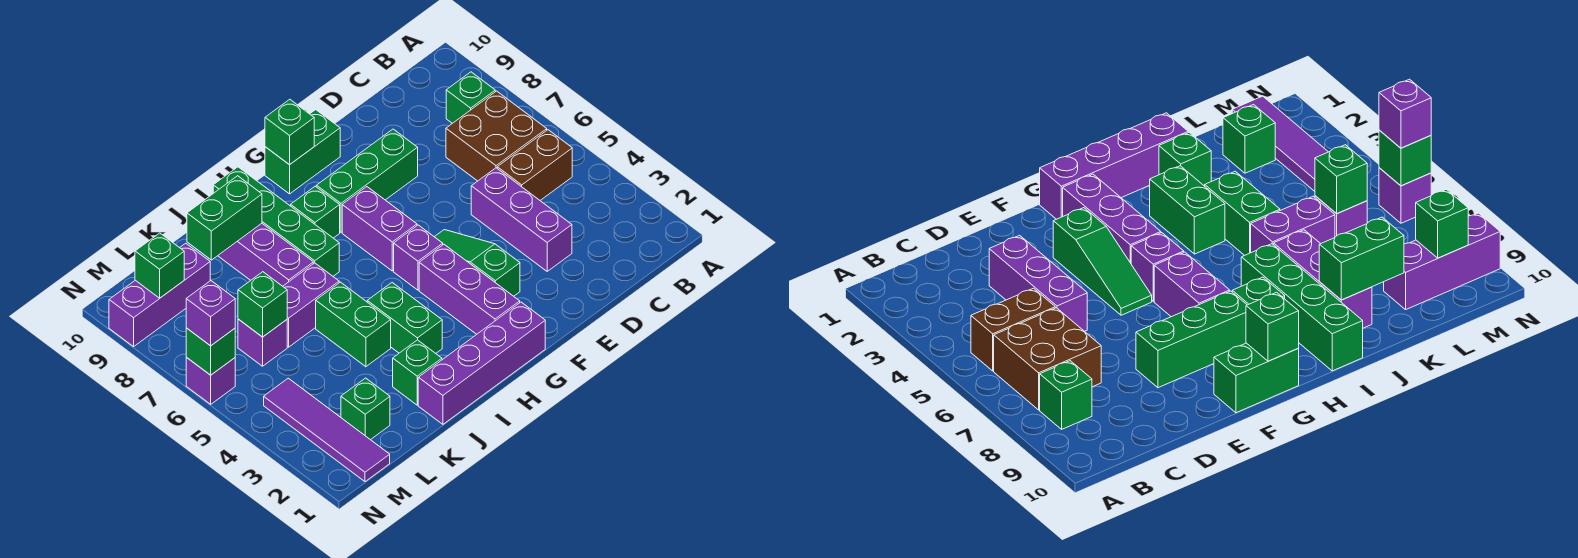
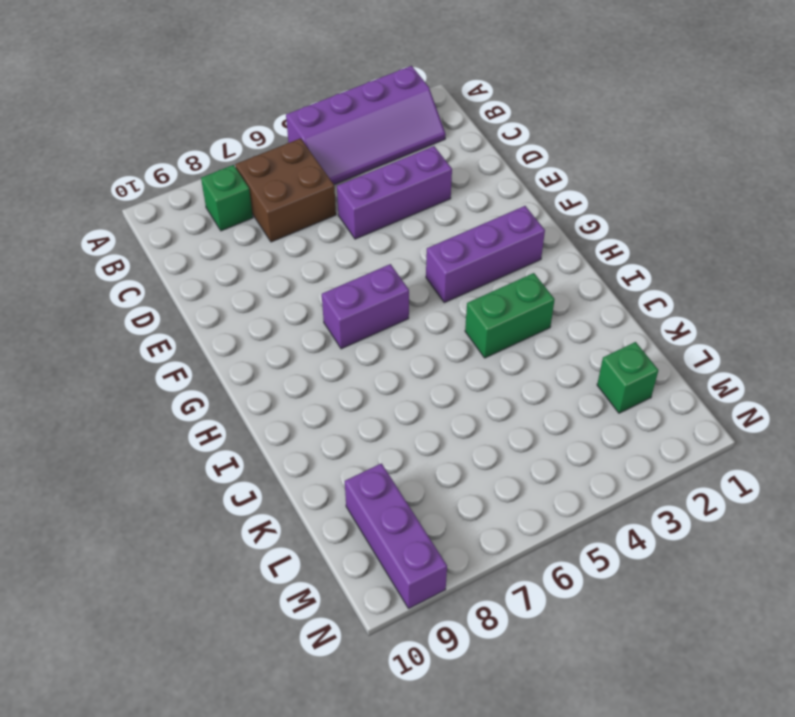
purple 2x4 slope [286,66,446,185] -> brown 1x2 brick [497,130,572,200]
none -> green 1x3 brick [316,129,418,232]
none -> green 1x3 slope [435,230,520,296]
none -> green 1x2 brick [265,110,340,194]

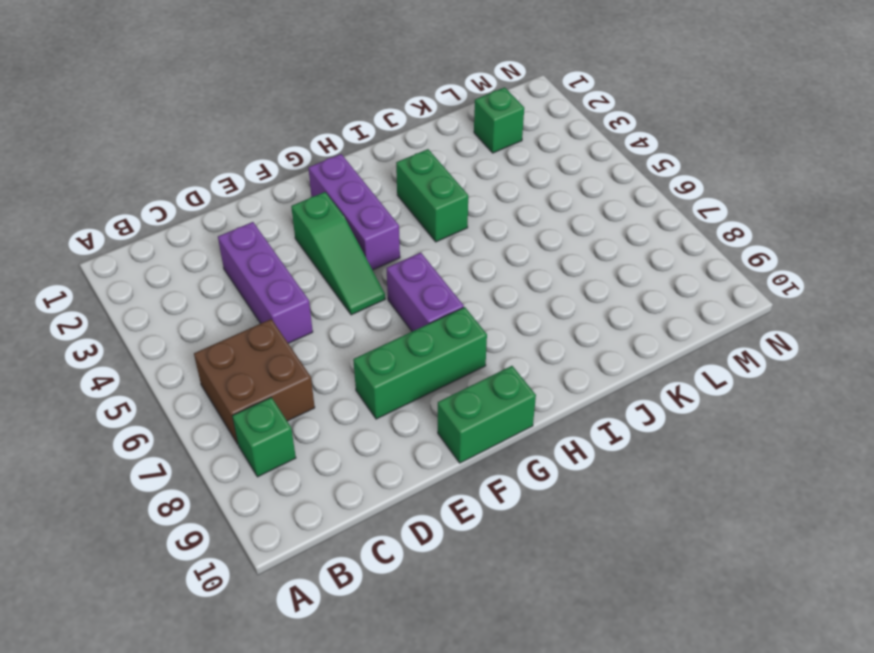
none -> brown 1x2 brick [497,130,572,200]
none -> purple 1x4 brick [418,302,545,424]
none -> purple 1x1 brick [394,225,443,290]

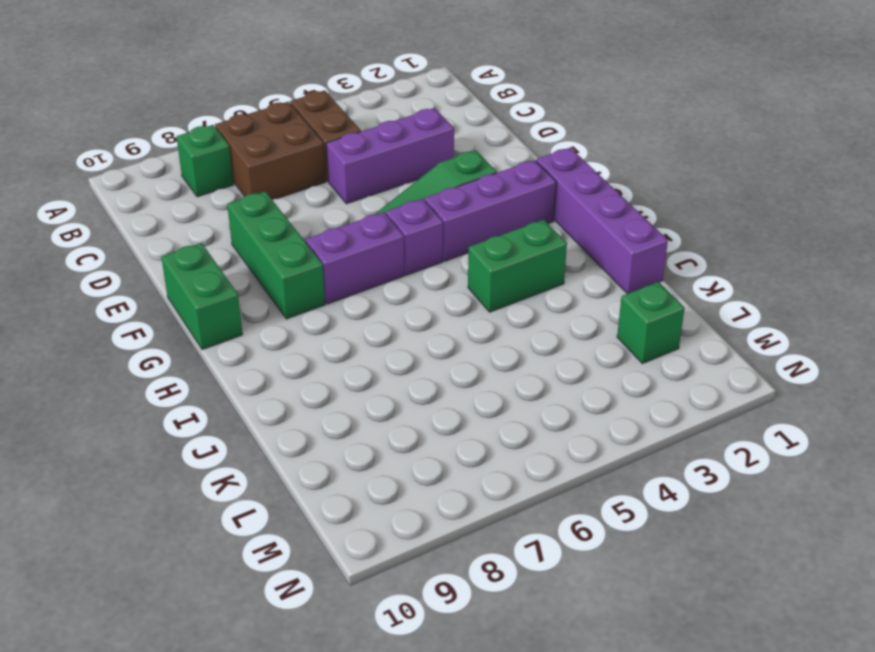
none -> green 1x1 brick [291,186,340,238]
none -> green 1x4 brick [213,167,339,276]
none -> green 1x1 brick [393,340,442,405]

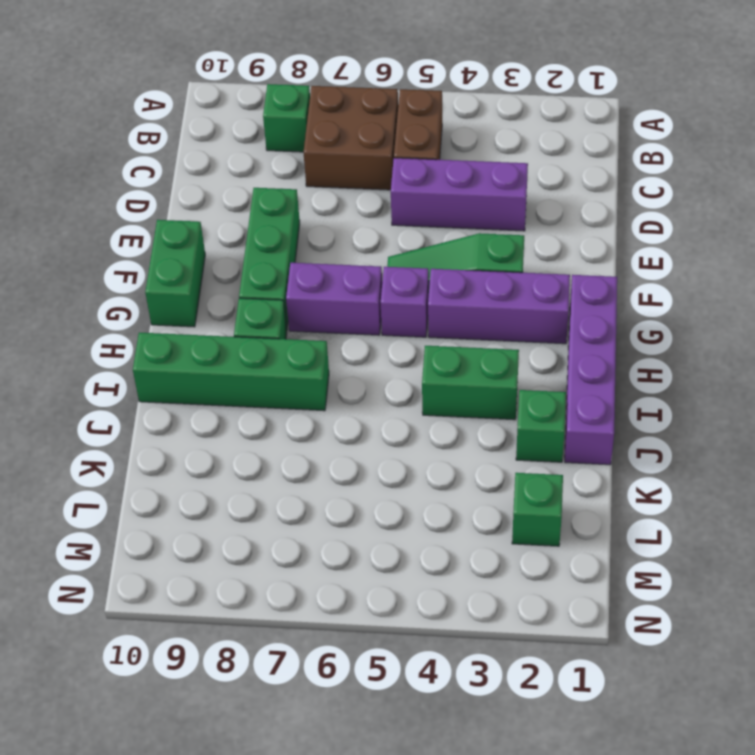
none -> green 1x2 brick [316,282,391,367]
none -> purple 1x2 brick [283,263,339,347]
none -> purple 1x3 brick [218,224,313,286]

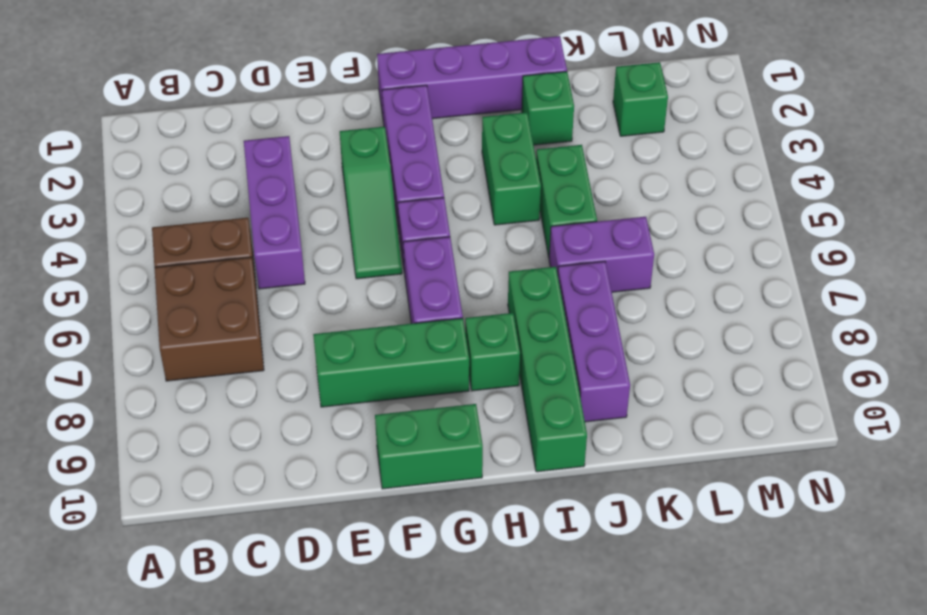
none -> green 1x1 brick [446,72,495,123]
none -> purple 1x1 brick [238,319,287,366]
none -> purple 1x3 brick [109,243,210,347]

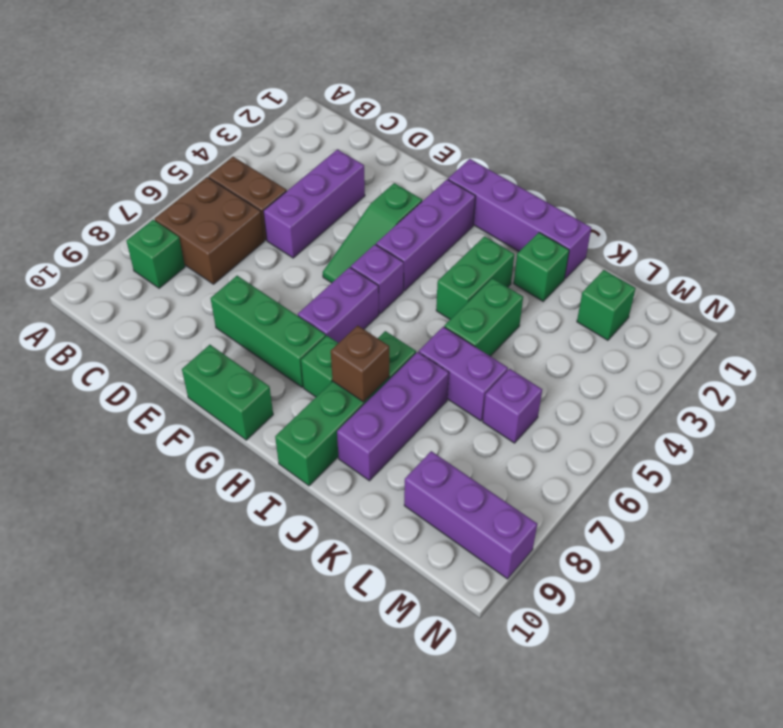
brown 1x1 brick [331,325,389,402] -> none
none -> purple 1x4 tile [264,378,390,482]
none -> purple 1x1 brick [186,357,235,404]
none -> green 1x1 brick [265,99,314,165]

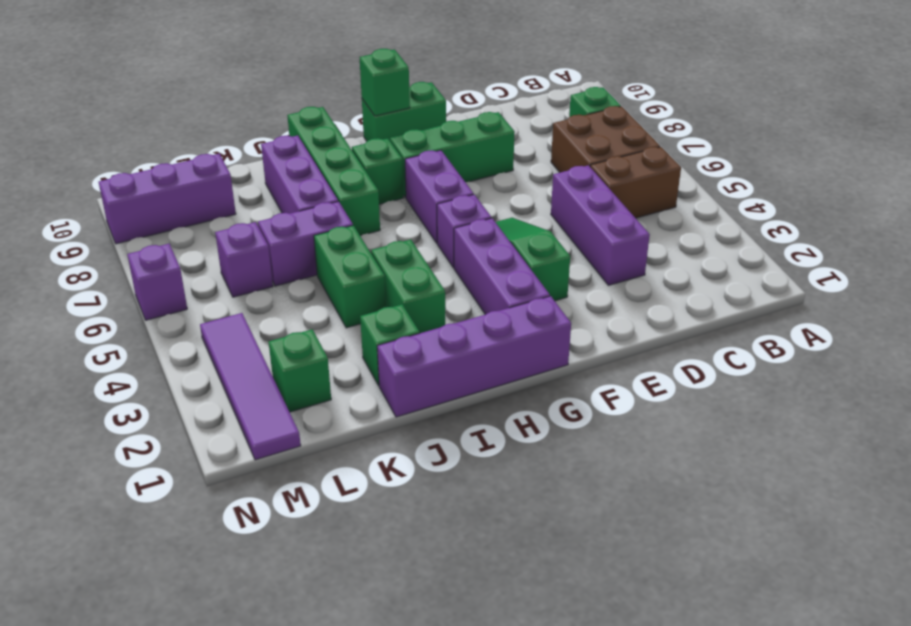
none -> green 1x2 brick [187,176,262,260]
none -> green 1x1 brick [238,272,287,337]
none -> green 1x1 brick [135,233,184,298]

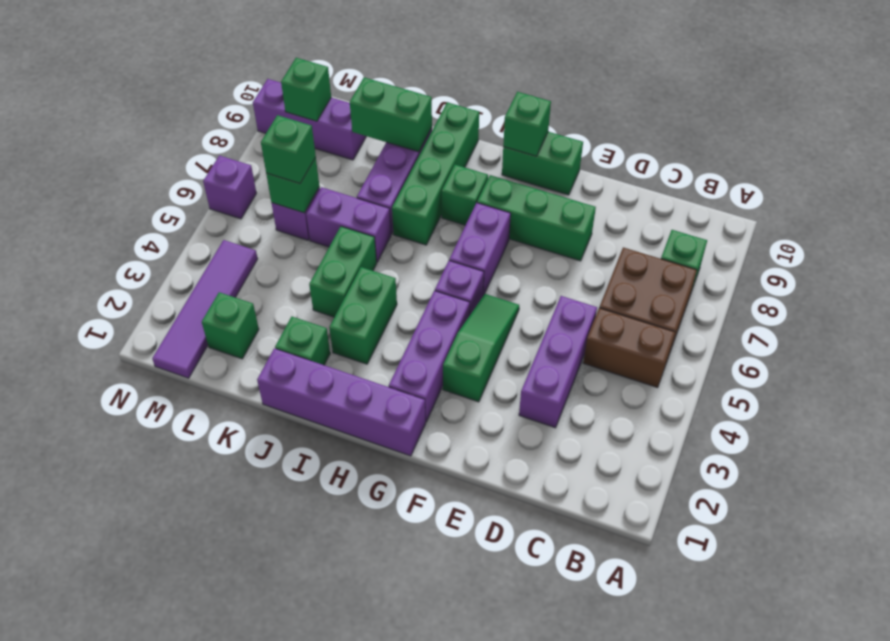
green 1x1 brick [261,115,316,183] -> green 1x1 brick moved to [186,328,235,375]
none -> purple 1x1 brick [186,281,235,346]

